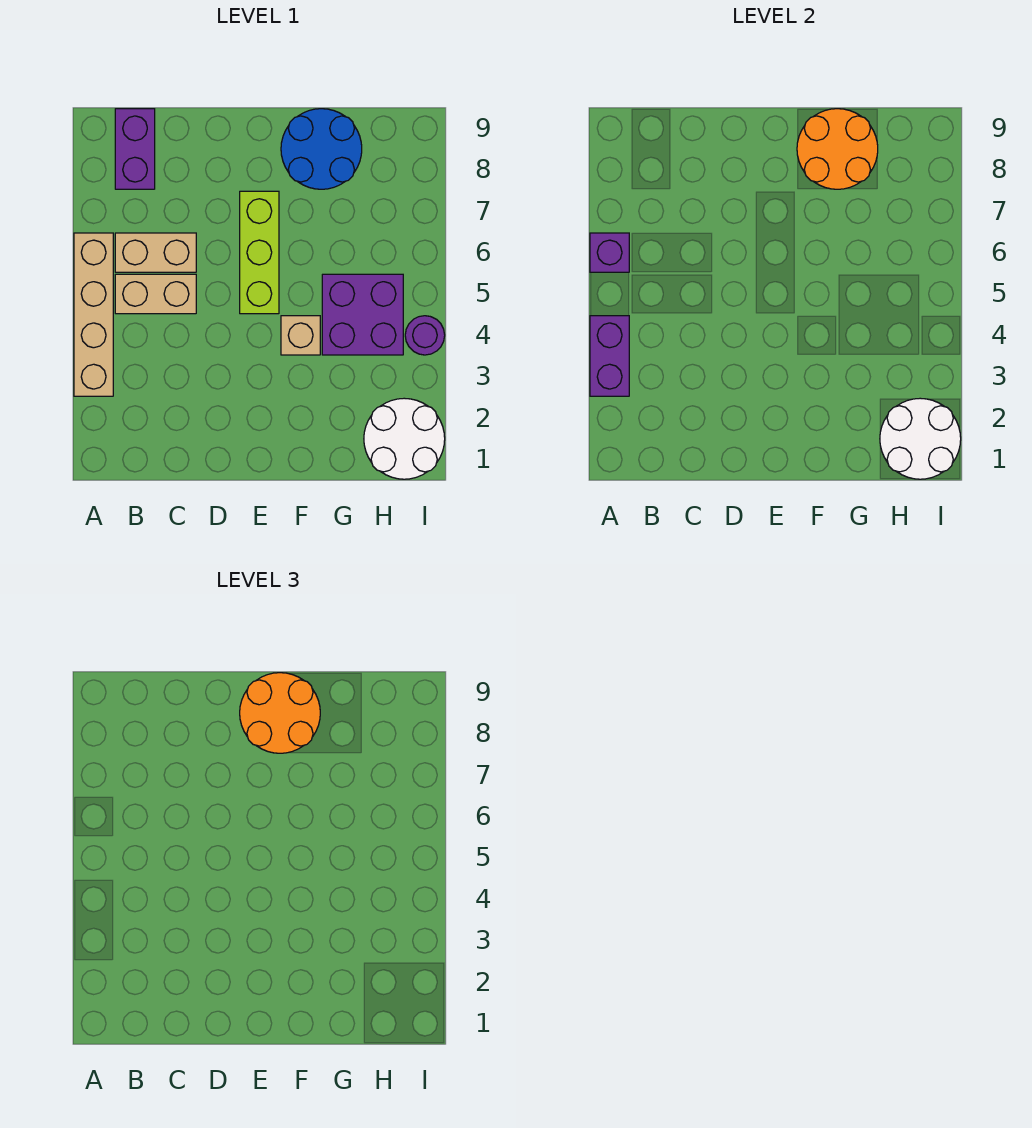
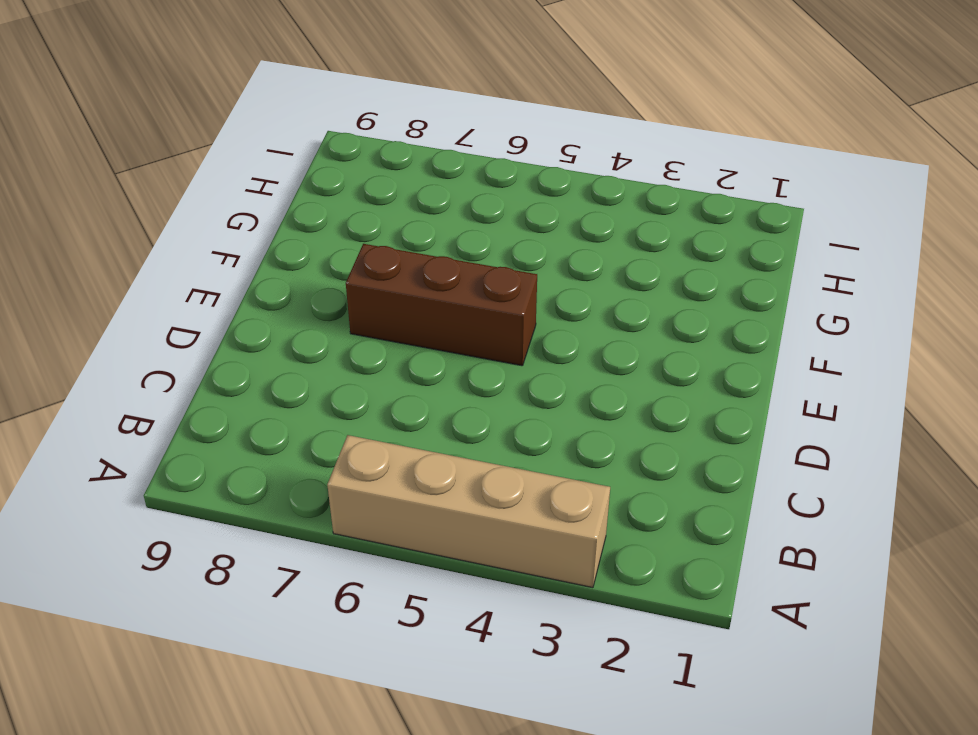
brown 1x3 brick [346,244,537,366] -> lime 1x3 brick [240,191,279,314]
none -> tan 1x2 brick [115,274,196,314]
none -> tan 1x2 brick [115,233,196,272]
none -> purple 1x2 brick [115,109,155,189]

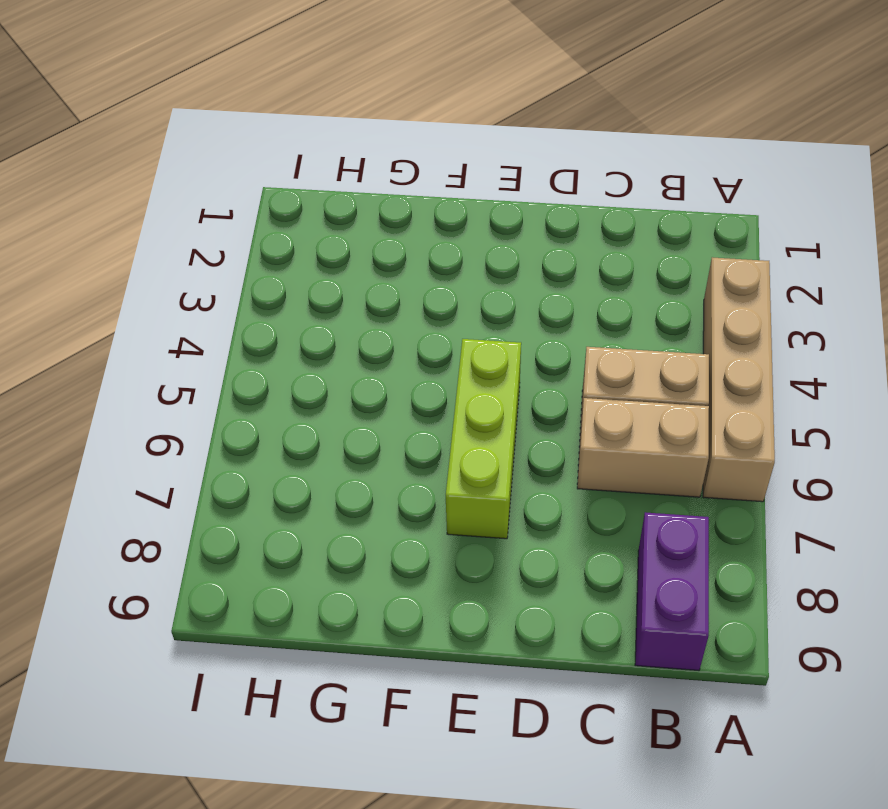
none -> tan 1x1 brick [281,316,320,355]
none -> blue 2x2 round brick [281,109,362,189]
none -> purple 2x2 brick [322,274,403,355]

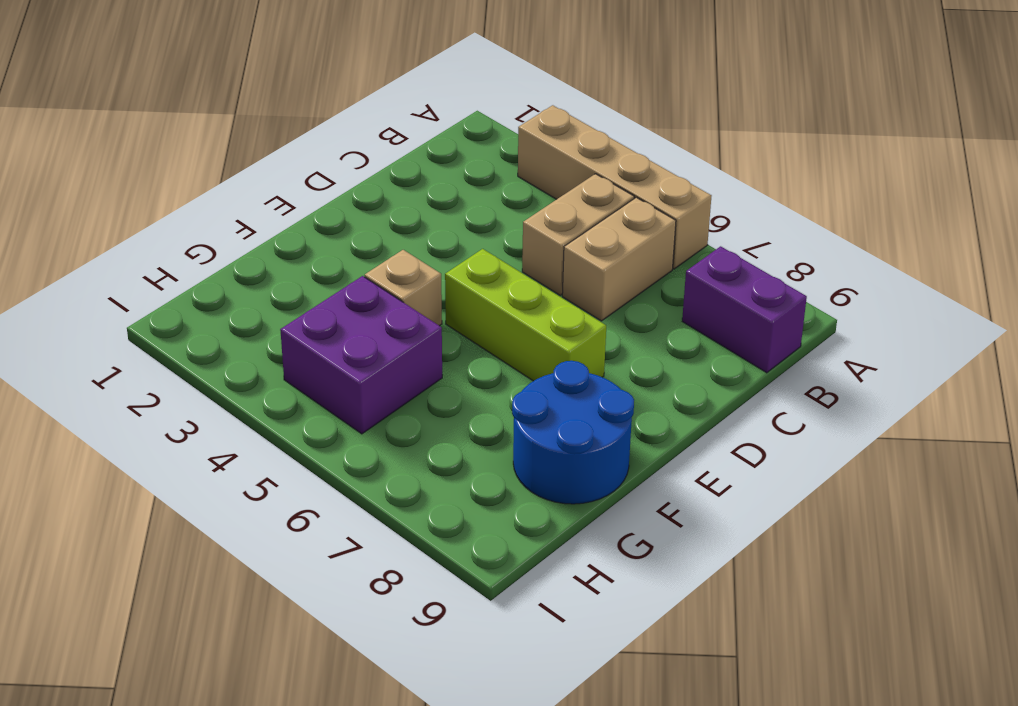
none -> white 2x2 round brick [364,398,445,479]
none -> purple 1x1 round brick [405,316,445,355]
none -> purple 1x2 brick [590,316,629,396]

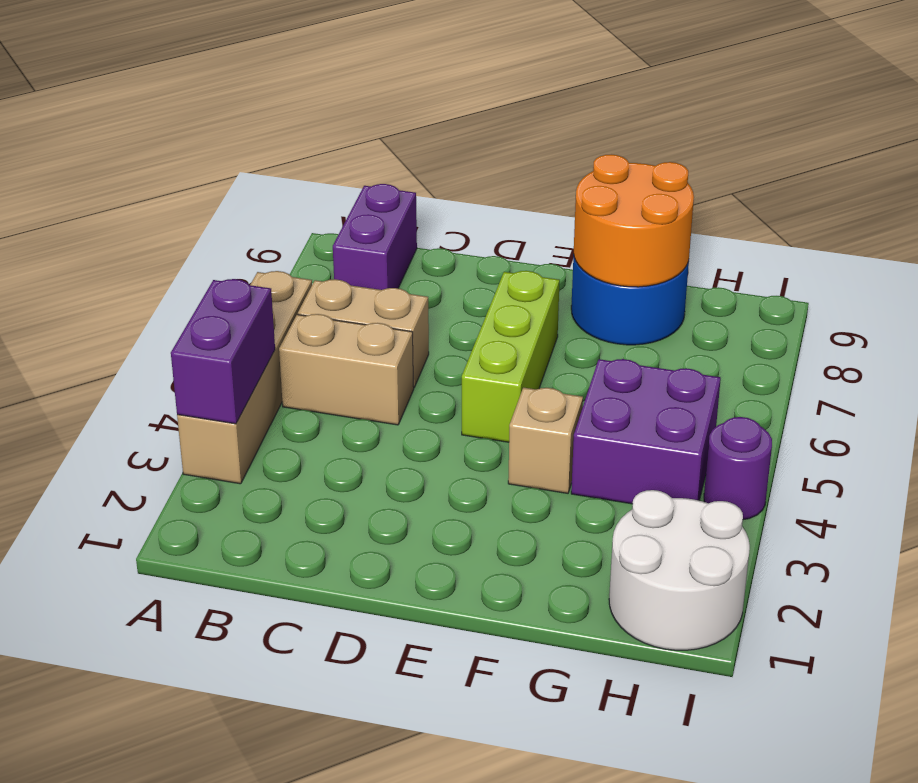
none -> purple 1x1 brick [590,233,629,272]
none -> white 2x2 round brick [880,398,961,479]
none -> orange 2x2 round brick [240,673,320,753]

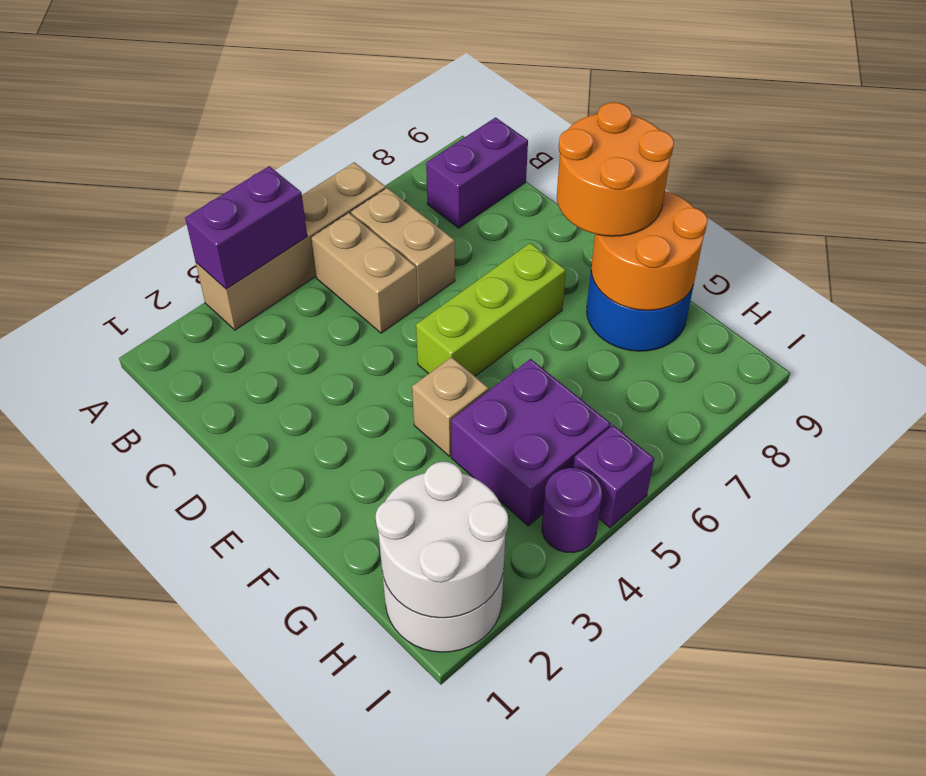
purple 1x1 brick [573,425,654,528] -> purple 1x1 brick moved to [590,233,629,272]

